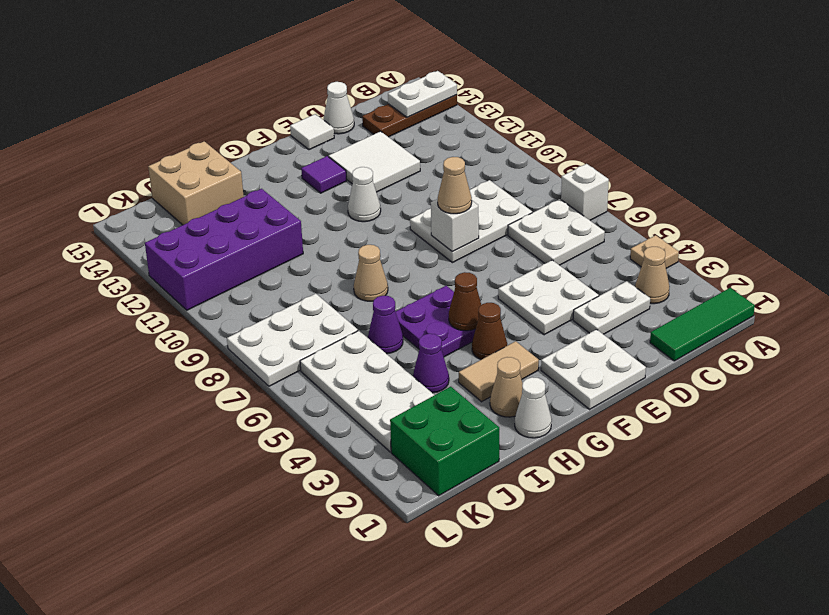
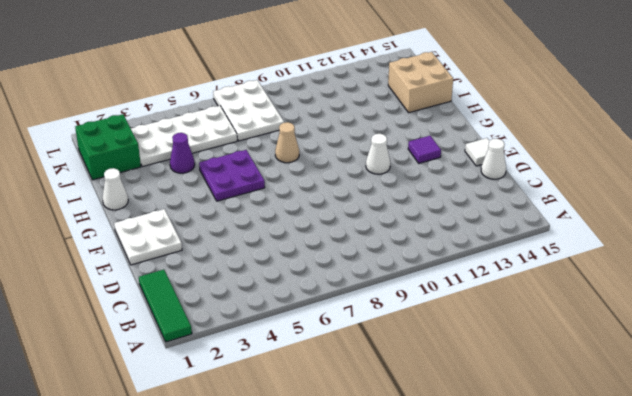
none -> tan 1x1 plate [630,235,679,268]
none -> white 1x1 brick [561,164,609,220]
none -> brown 1x3 plate [362,95,457,137]
none -> tan 1x1 cone [635,247,670,304]

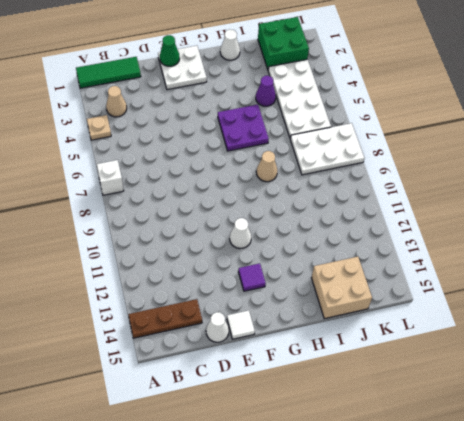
green 1x1 cone [160,35,180,66] -> none
none -> white 2x2 plate [508,199,605,265]
none -> white 1x2 plate [573,281,650,334]
none -> white 2x3 plate [410,180,532,263]
none -> white 2x2 plate [498,260,599,335]

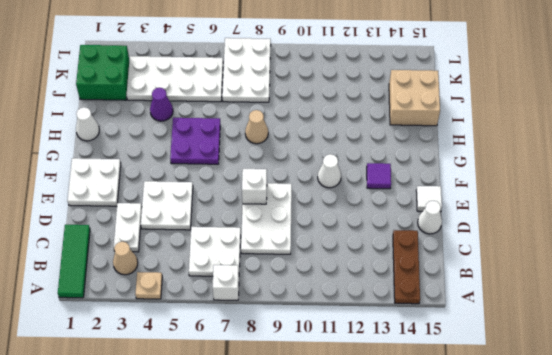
none -> white 2x2 tile [329,131,420,192]
none -> tan 1x2 tile [459,341,539,402]
none -> brown 1x1 cone [472,303,507,360]
none -> tan 1x1 cone [490,357,523,417]

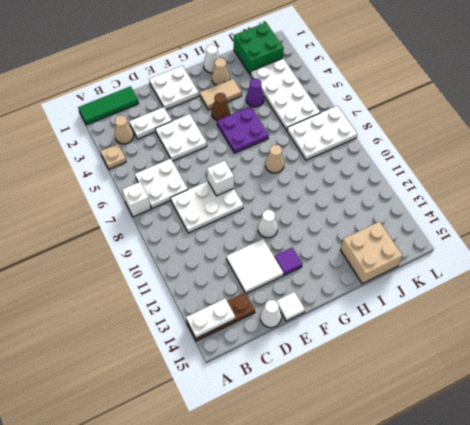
none -> purple 1x1 cone [368,296,403,354]
none -> purple 2x4 brick [145,189,303,310]
none -> brown 1x1 cone [449,272,481,331]
none -> tan 1x1 cone [438,157,472,214]

